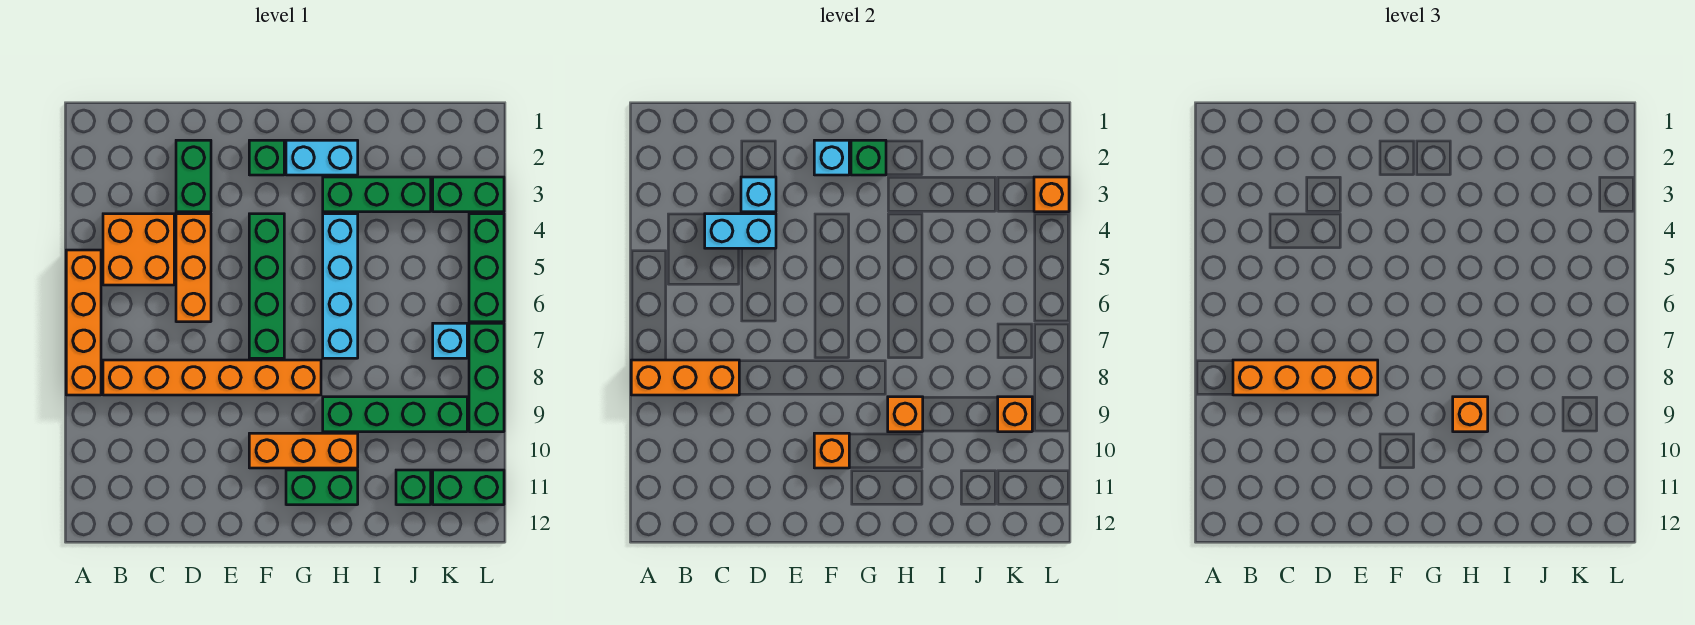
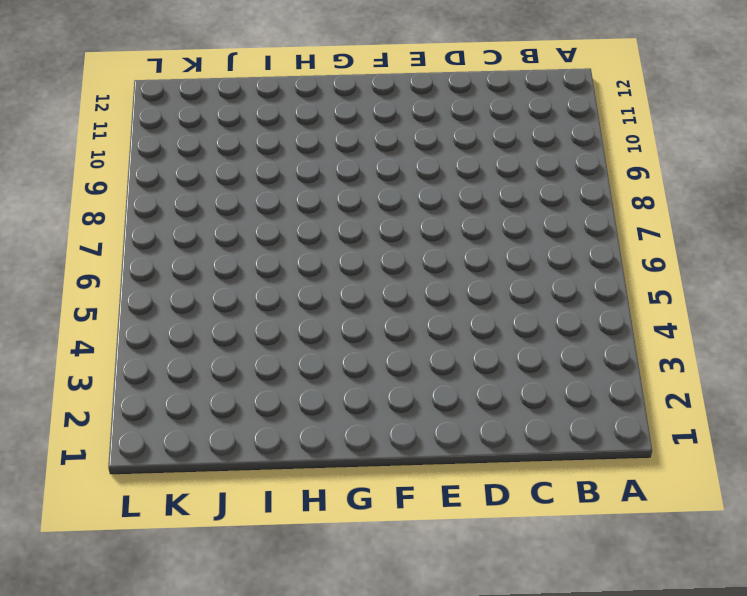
none -> orange 1x4 brick [66,250,101,395]
none -> orange 2x2 brick [103,214,174,285]
none -> orange 1x6 brick [103,360,321,395]
none -> green 1x2 brick [176,140,211,212]

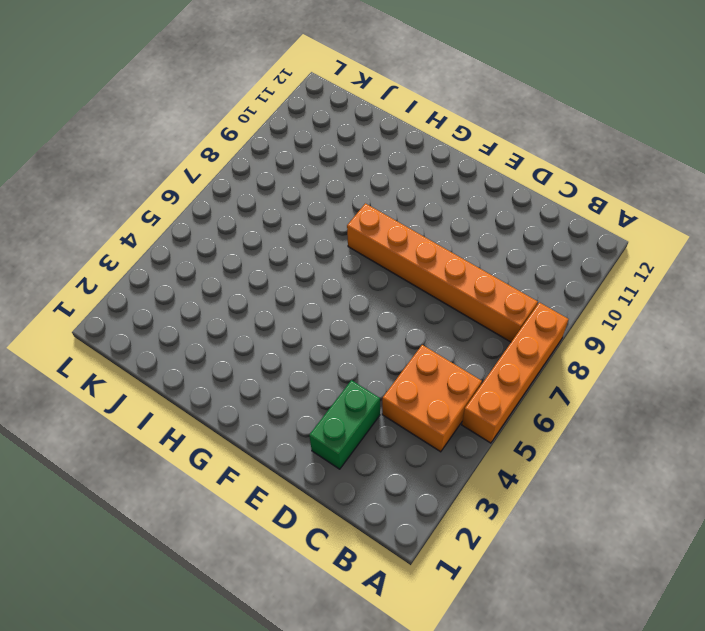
none -> orange 1x3 brick [176,214,211,322]
none -> green 1x1 brick [249,140,284,175]
none -> green 1x4 brick [249,214,284,358]
none -> orange 1x3 brick [249,433,358,468]

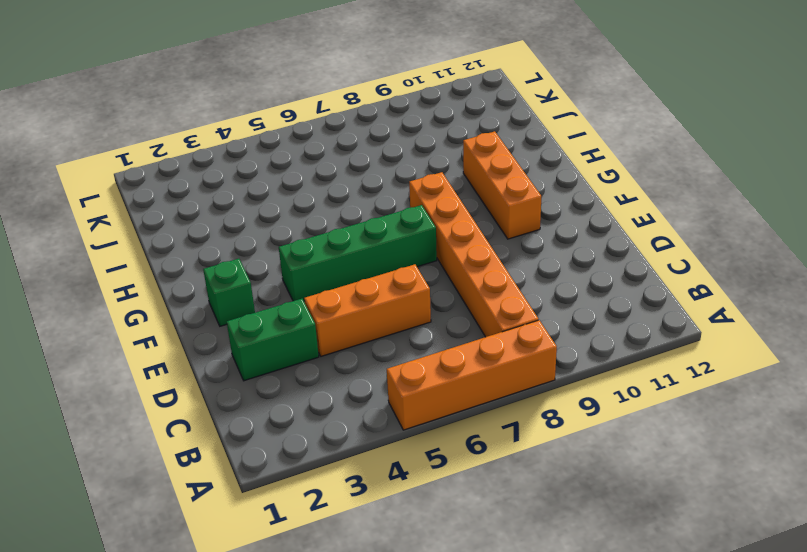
none -> orange 2x2 brick [103,214,174,285]
none -> cyan 1x2 brick [286,140,358,175]
none -> green 1x2 brick [286,470,358,505]
none -> green 1x3 brick [323,177,431,212]

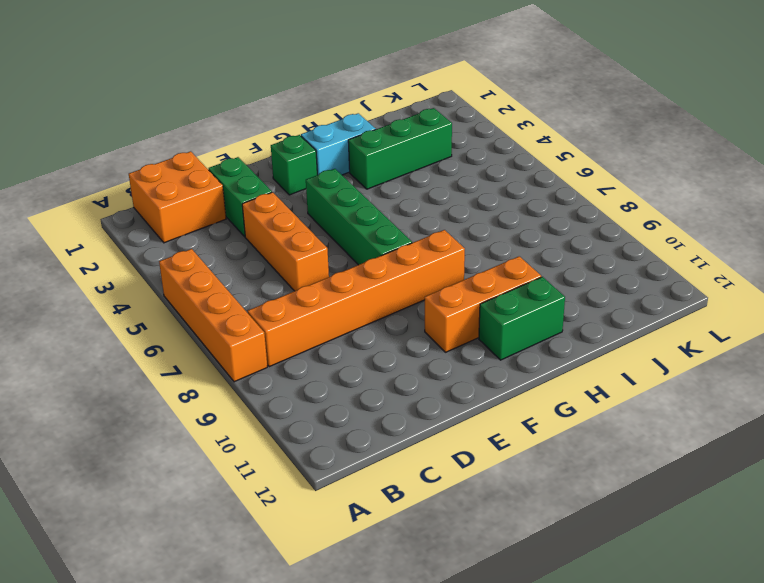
orange 2x2 brick [129,151,226,243] -> orange 2x2 brick moved to [103,214,174,285]
none -> cyan 1x4 brick [323,214,358,358]
none -> green 1x4 brick [323,397,467,432]
none -> green 1x1 brick [396,470,431,505]
none -> green 1x2 brick [433,177,504,212]

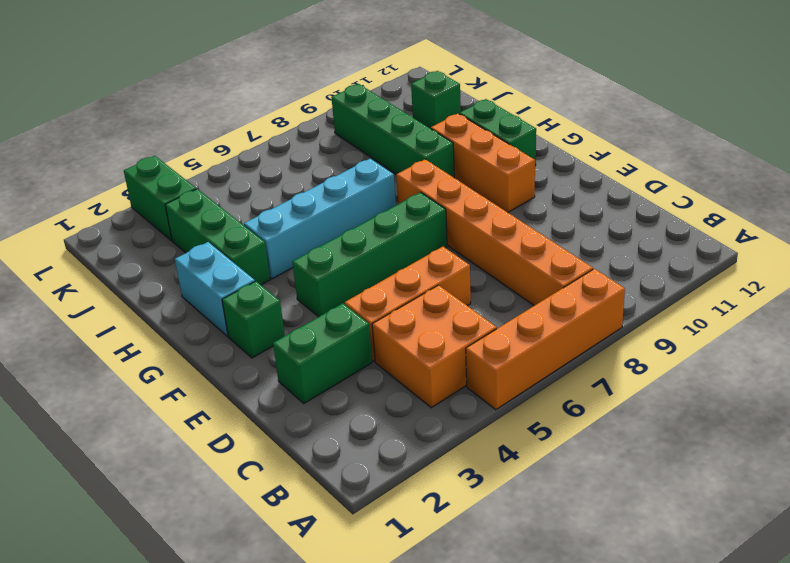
none -> cyan 1x1 brick [433,323,467,358]
none -> green 1x2 brick [433,470,504,505]
none -> green 1x3 brick [469,214,504,322]
none -> green 1x3 brick [469,323,504,432]

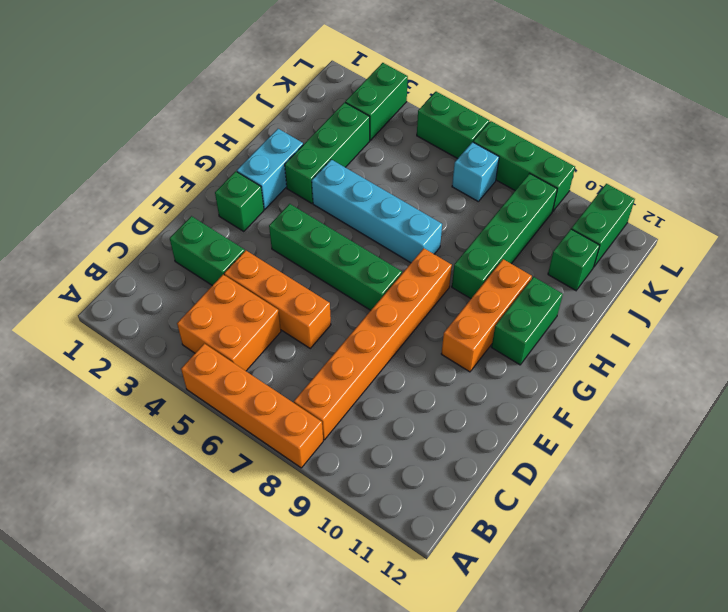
green 1x2 brick [417,92,489,159] -> green 1x3 brick [469,214,504,322]
none -> orange 1x3 brick [631,360,739,395]
none -> cyan 1x2 brick [705,214,776,248]
none -> cyan 1x1 brick [741,177,776,212]
none -> cyan 1x1 brick [814,140,849,175]

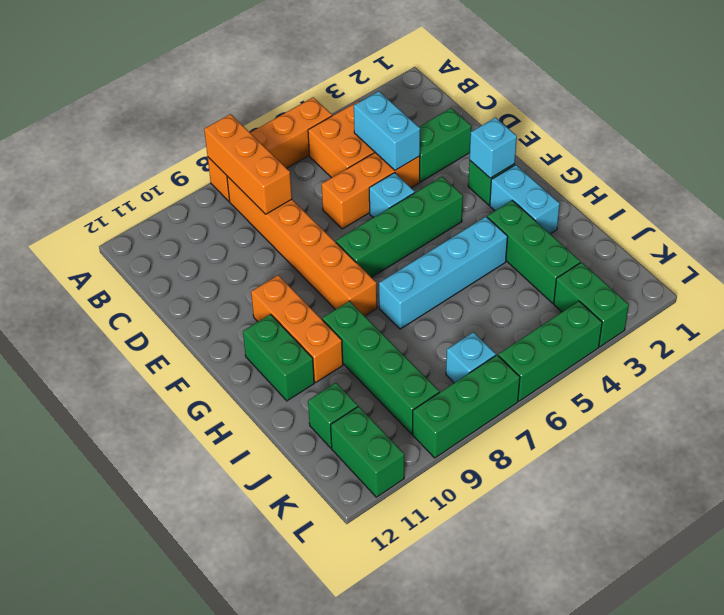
cyan 1x1 brick [369,173,415,218] -> cyan 1x1 brick moved to [741,177,776,212]
none -> orange 1x1 brick [814,433,849,468]
none -> green 1x1 brick [851,140,886,175]
none -> orange 1x1 brick [888,397,923,432]
none -> orange 1x1 brick [998,397,1032,432]

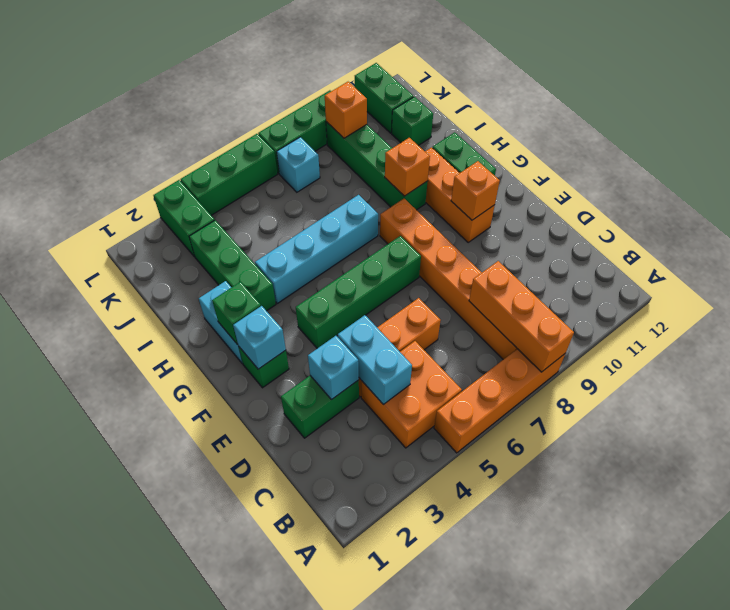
none -> orange 1x1 brick [1034,177,1069,212]
none -> orange 1x4 brick [1233,360,1378,395]
none -> orange 1x1 brick [1453,397,1488,432]

